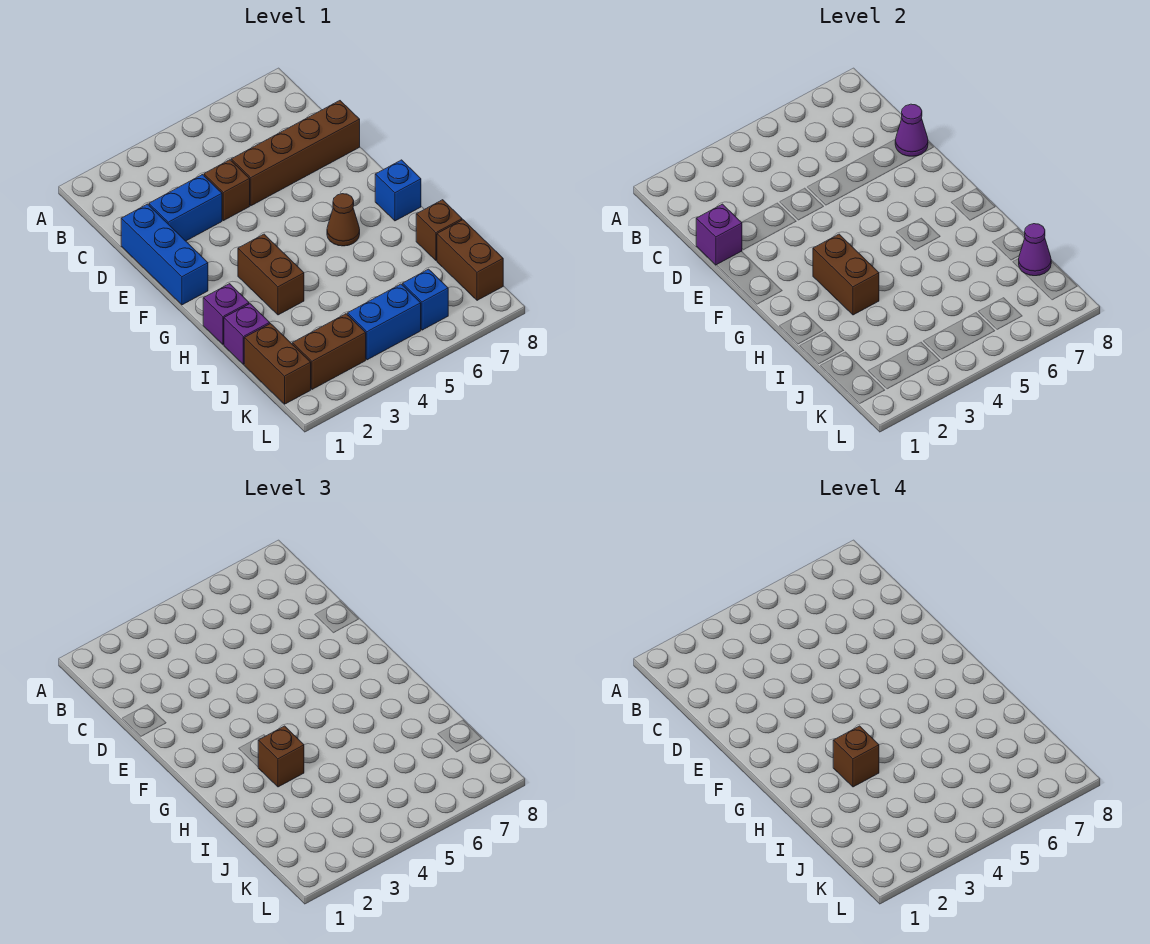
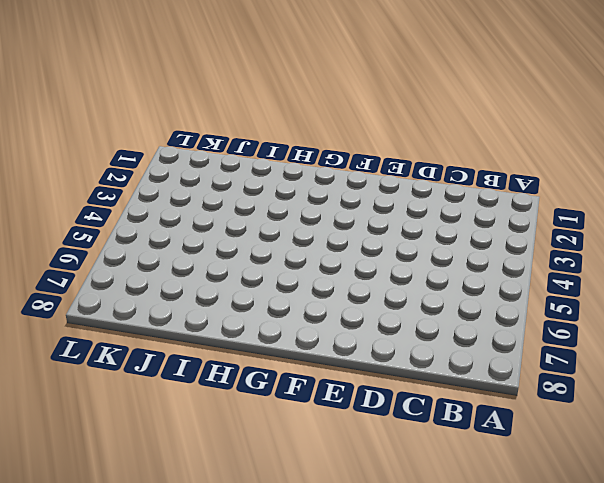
none -> blue 1x3 brick [121,204,208,305]
none -> blue 1x2 brick [149,175,222,241]
none -> brown 1x1 brick [204,160,250,221]

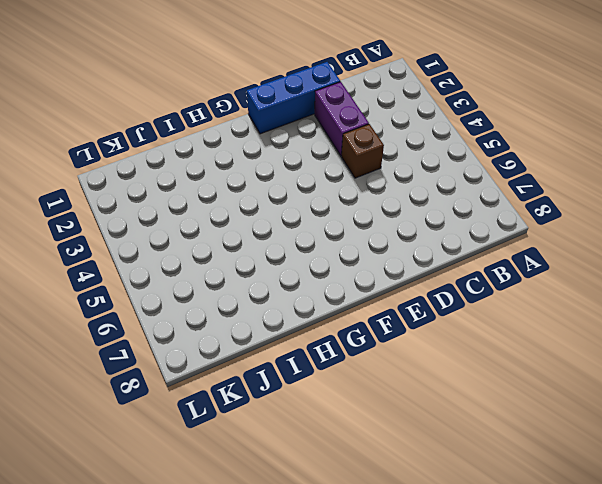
purple 1x2 brick [315,82,369,156] -> blue 1x2 brick [149,175,222,241]
none -> brown 1x4 brick [231,101,360,206]
none -> brown 1x2 brick [238,234,304,315]
none -> brown 1x1 cone [327,194,360,246]

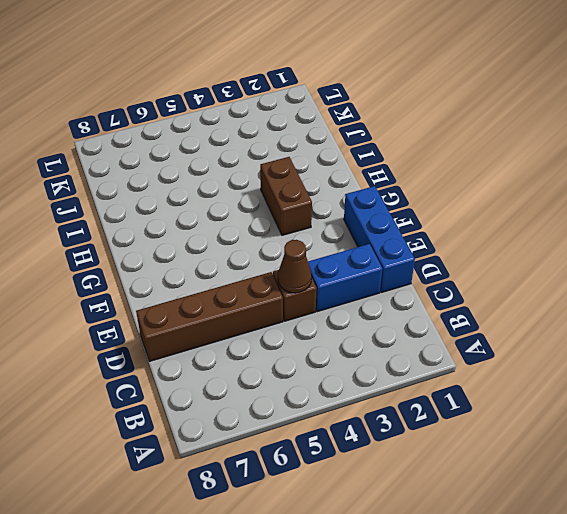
brown 1x1 cone [278,240,312,293] -> brown 1x1 cone moved to [327,194,360,246]
none -> blue 1x1 brick [375,160,421,221]
none -> purple 1x1 brick [203,284,249,345]
none -> purple 1x1 brick [224,304,270,365]

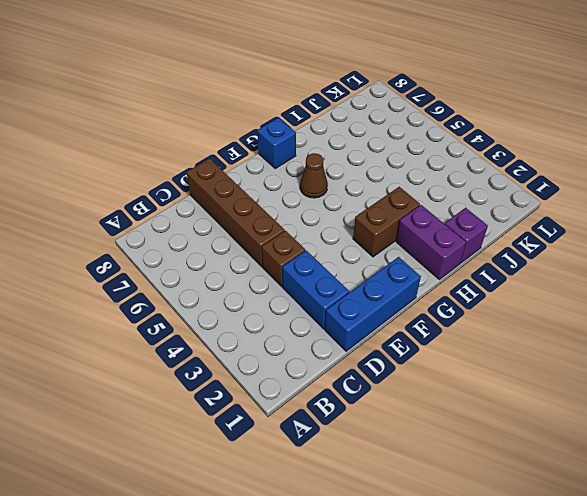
purple 1x2 brick [396,205,466,279] -> purple 1x1 brick [203,284,249,345]
none -> brown 1x1 brick [416,200,462,261]
none -> brown 1x2 brick [244,324,311,404]
none -> brown 1x2 brick [437,220,503,300]

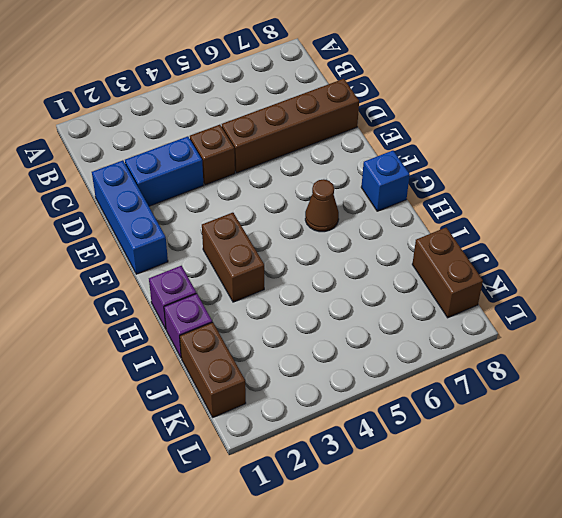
none -> brown 1x1 brick [416,200,462,261]
none -> brown 1x2 brick [292,314,366,389]
none -> blue 1x2 brick [348,284,421,360]

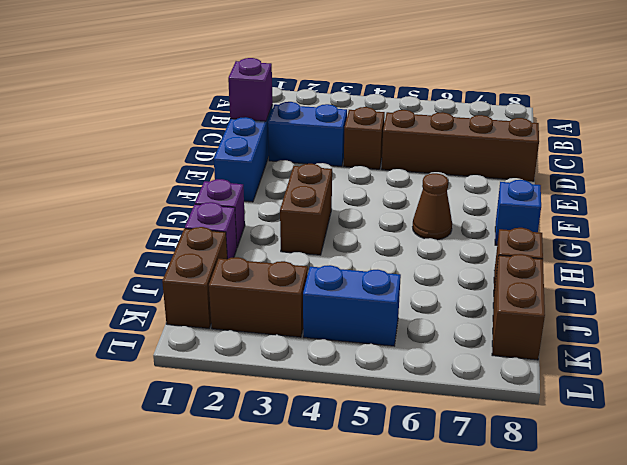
none -> blue 1x1 brick [403,269,448,330]
none -> purple 1x1 cone [895,104,928,156]
none -> brown 1x2 brick [813,234,879,315]

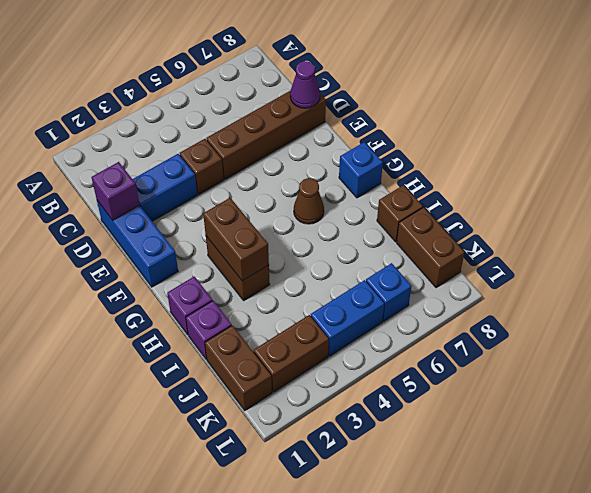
none -> purple 1x1 cone [1019,224,1051,276]
none -> brown 1x1 brick [258,726,304,787]
none -> brown 1x1 brick [833,726,879,787]

